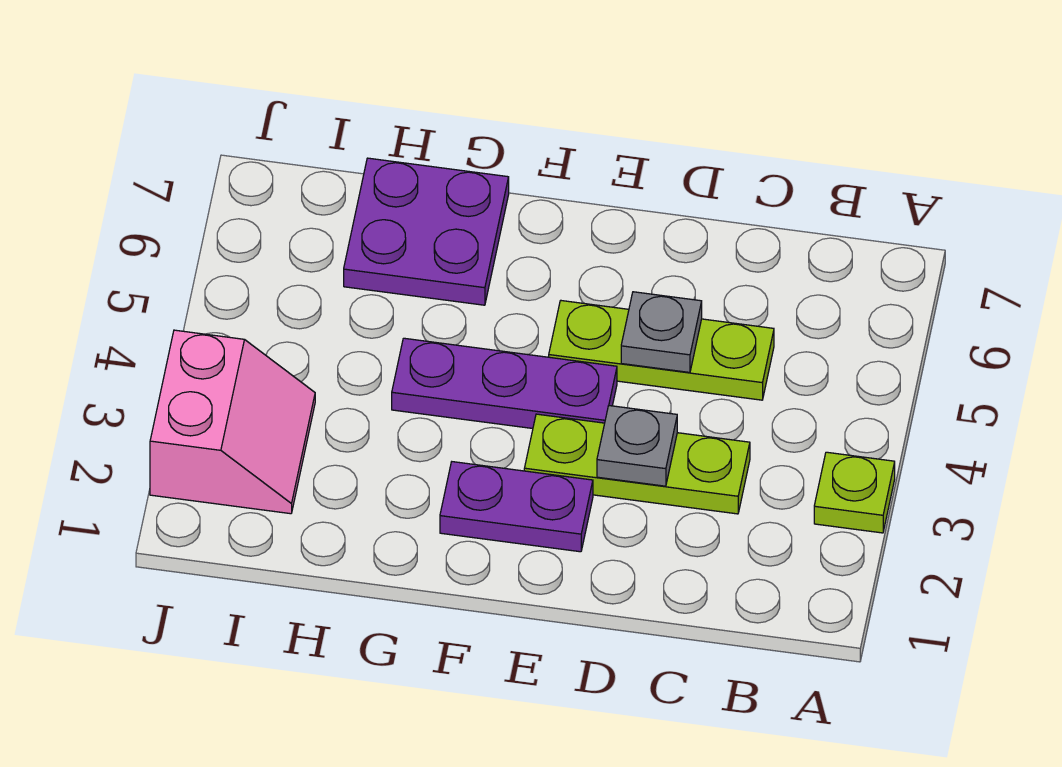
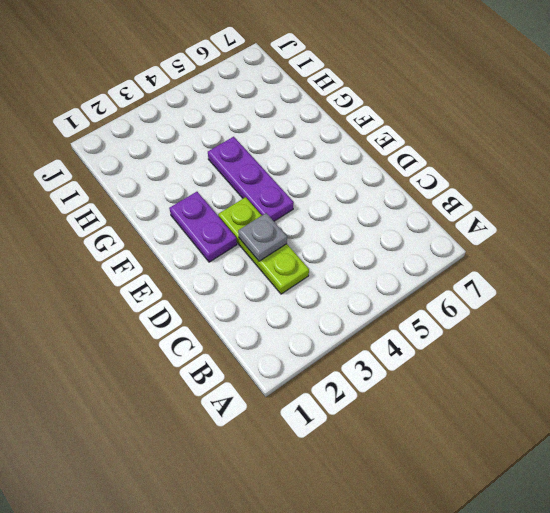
none -> lime 1x1 plate [814,452,895,533]
none -> lime 1x3 plate [549,301,774,400]

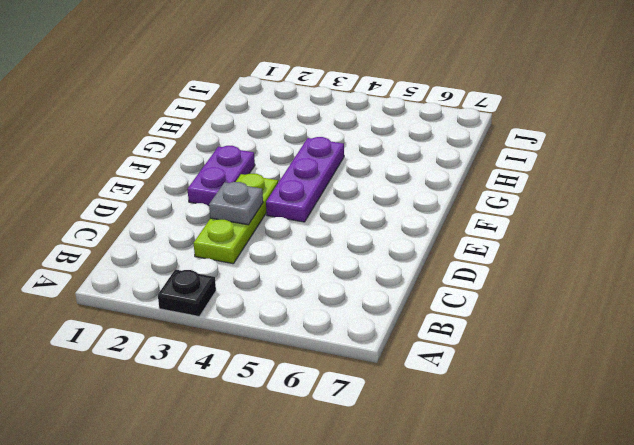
black 1x1 plate [158,269,216,316] -> lime 1x1 plate [814,452,895,533]
none -> lime 1x3 plate [549,301,774,400]
none -> purple 2x2 plate [344,158,509,305]

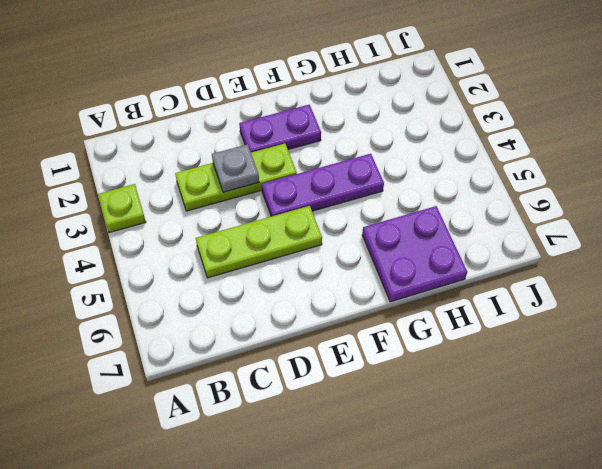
none -> pink 2x2 slope [150,330,315,514]
none -> grey 1x1 plate [621,292,702,372]

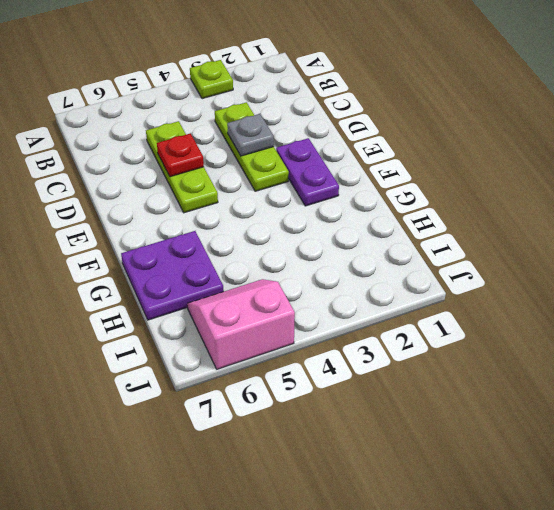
red 1x1 plate [157,133,204,177] -> grey 1x1 plate [621,292,702,372]
pink 2x2 slope [187,279,295,369] -> pink 2x2 slope moved to [150,330,315,514]
none -> purple 1x3 plate [392,338,617,428]

